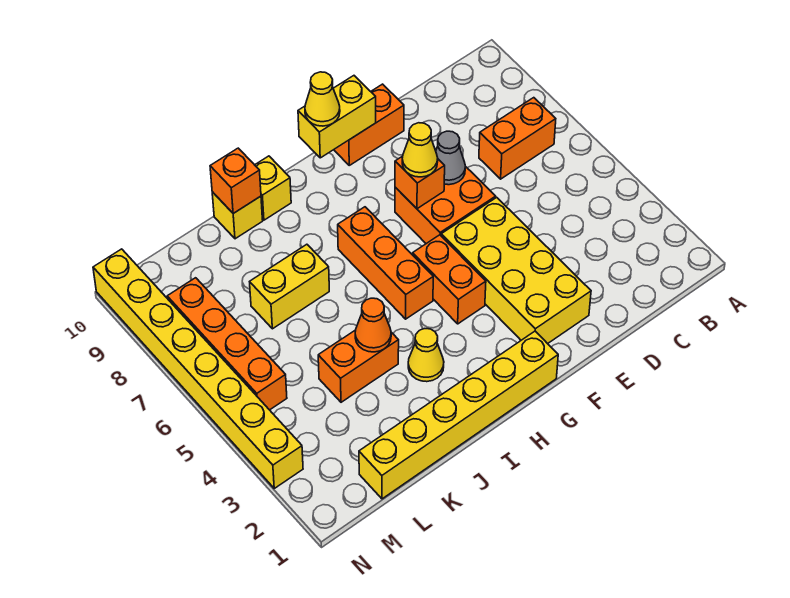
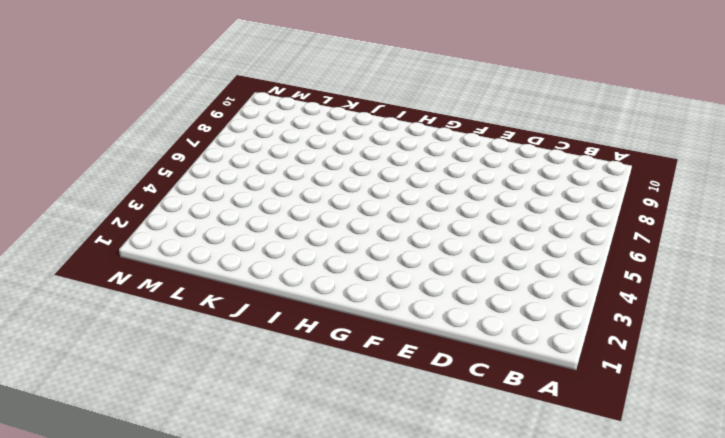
none -> orange 1x2 brick [479,98,556,179]
none -> yellow 2x4 brick [441,197,591,344]
none -> orange 2x2 brick [395,166,496,244]

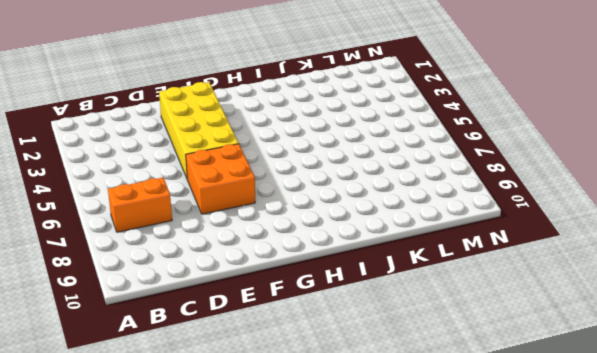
none -> orange 1x2 brick [334,84,404,165]
none -> yellow 1x6 brick [359,331,558,499]
none -> orange 1x2 brick [413,235,486,324]

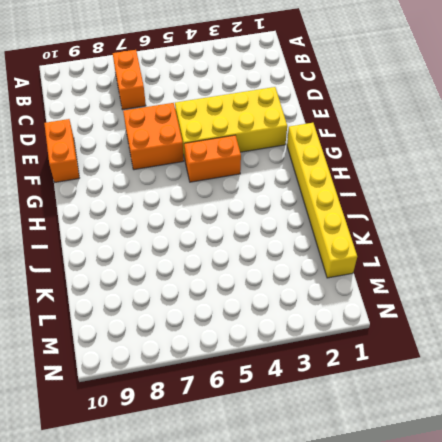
none -> orange 1x3 brick [338,207,433,319]
none -> yellow 1x1 cone [408,329,444,382]
none -> yellow 1x1 brick [255,156,291,220]

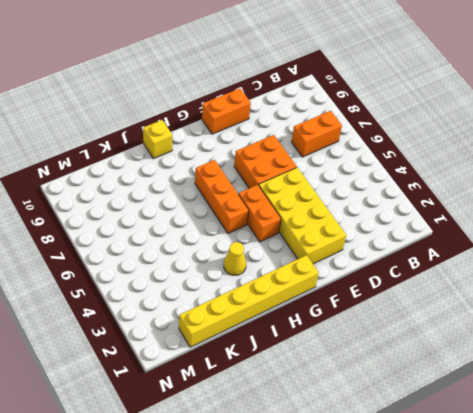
none -> orange 1x2 brick [318,330,399,402]
none -> yellow 1x2 brick [250,244,329,329]
none -> yellow 1x1 brick [212,192,263,239]

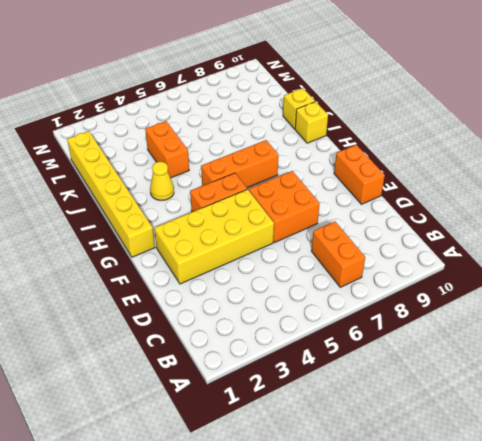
none -> yellow 1x2 brick [250,244,329,329]
none -> orange 1x4 brick [167,278,287,410]
none -> yellow 1x8 brick [93,249,303,488]

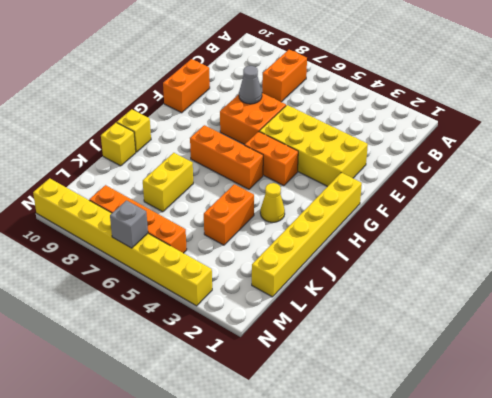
grey 1x1 brick [110,200,148,248] -> none
none -> orange 1x1 brick [395,156,445,209]
none -> yellow 1x2 brick [298,76,376,158]
none -> orange 1x1 cone [355,298,391,352]

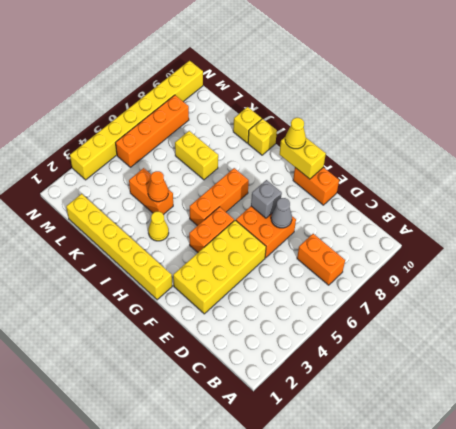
grey 1x1 brick [251,180,282,218] -> orange 1x1 brick [395,156,445,209]
none -> orange 1x1 brick [210,148,261,213]
none -> yellow 1x1 cone [402,123,438,177]

